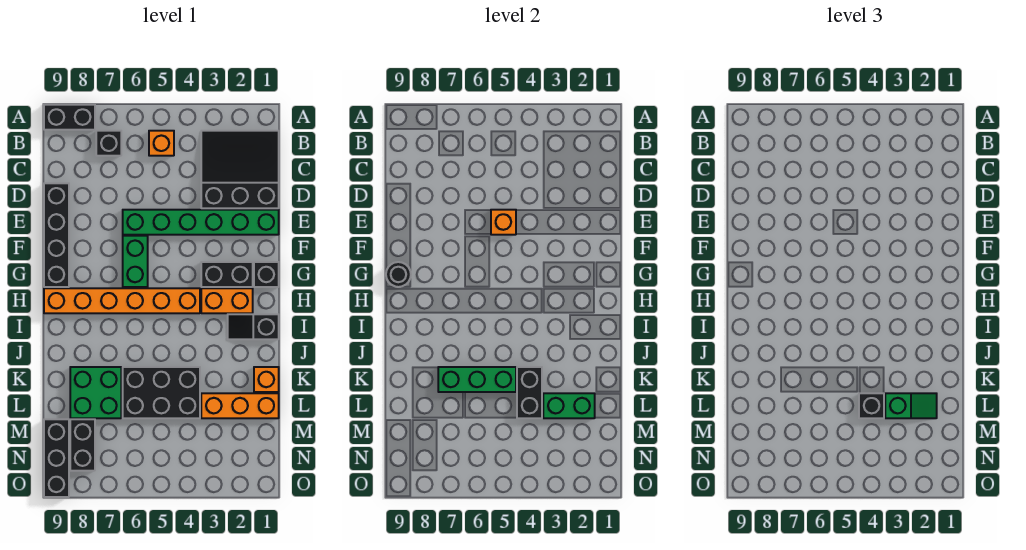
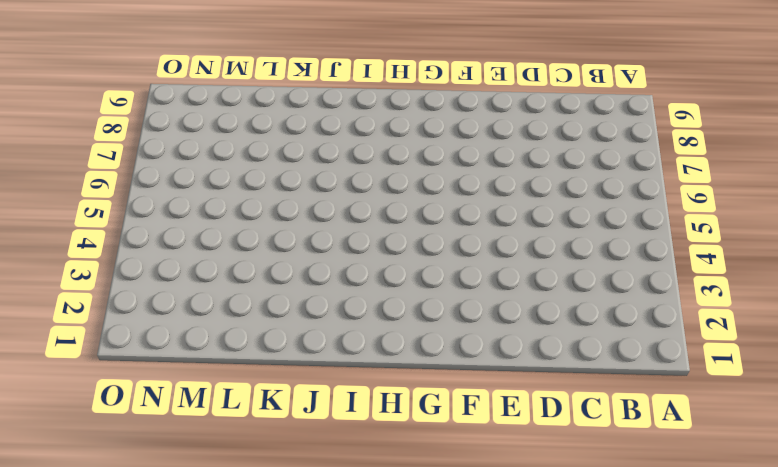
none -> black 1x2 brick [44,105,95,130]
none -> black 3x3 slope [201,131,279,208]
none -> orange 1x1 brick [149,131,174,156]

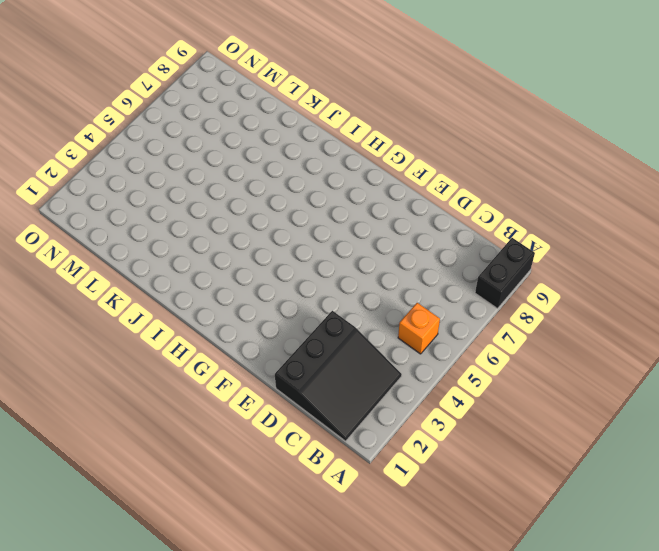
none -> black 1x1 brick [96,131,121,156]
none -> black 1x4 brick [44,183,69,287]
none -> green 1x6 brick [123,210,279,235]

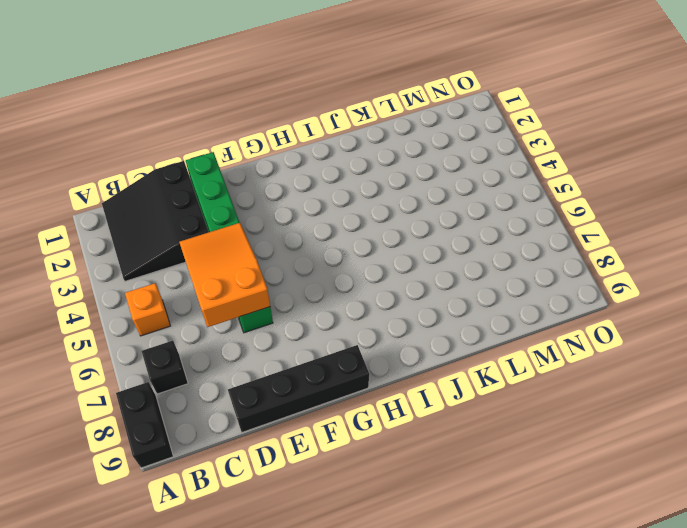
orange 2x3 slope [179,223,270,327] -> orange 1x1 brick [491,210,516,235]
none -> green 1x2 brick [123,236,148,287]
none -> black 1x1 brick [254,262,279,287]
none -> black 1x2 brick [201,262,253,287]

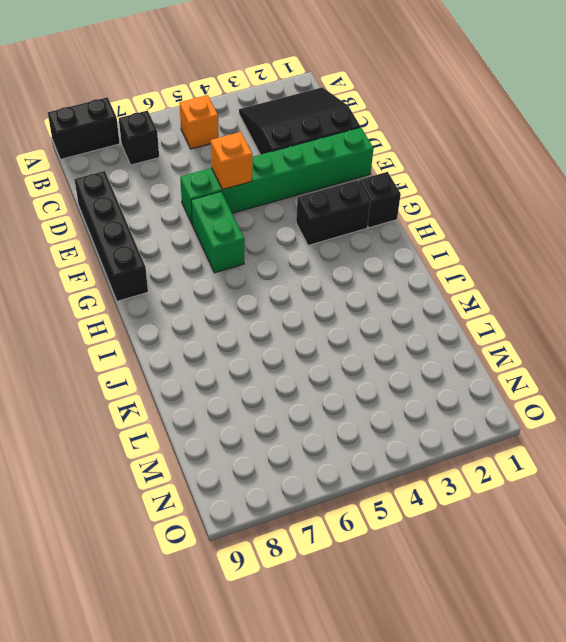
none -> orange 1x2 brick [201,288,253,313]
none -> orange 1x6 brick [44,288,200,313]
none -> black 1x2 slope [228,314,279,339]

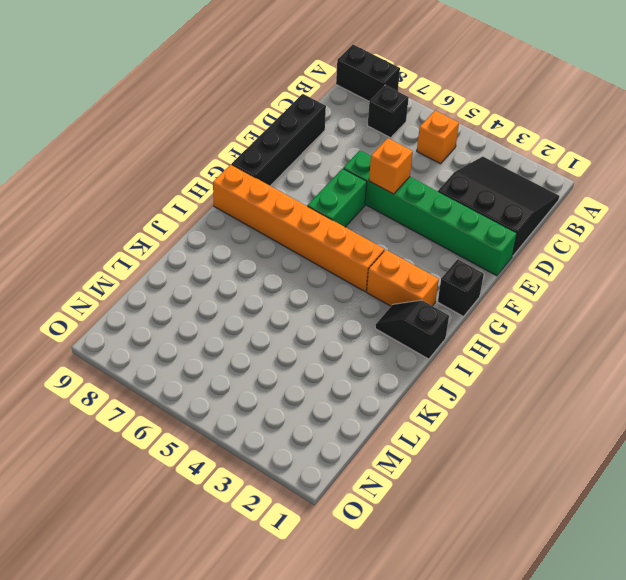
none -> black 1x2 brick [201,262,253,287]
none -> orange 1x1 brick [254,367,279,392]
none -> black 2x3 brick [123,367,200,418]

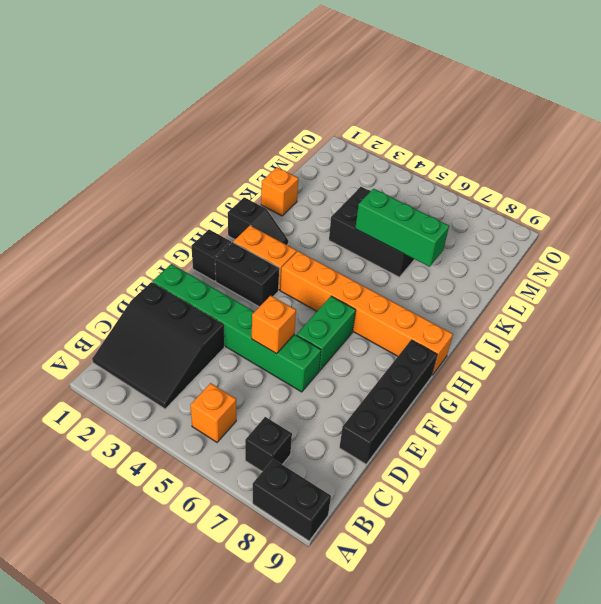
none -> green 2x2 brick [70,367,121,418]
none -> orange 1x3 brick [201,393,279,418]
none -> black 1x2 brick [70,419,95,471]

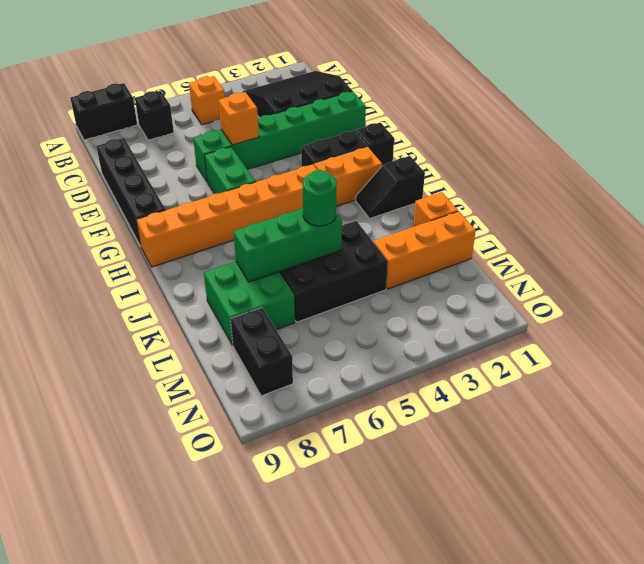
green 1x1 round brick [303,170,337,226] -> none
none -> black 1x3 brick [44,419,69,497]
none -> black 1x1 round brick [386,262,411,287]
none -> black 1x2 brick [517,367,542,418]

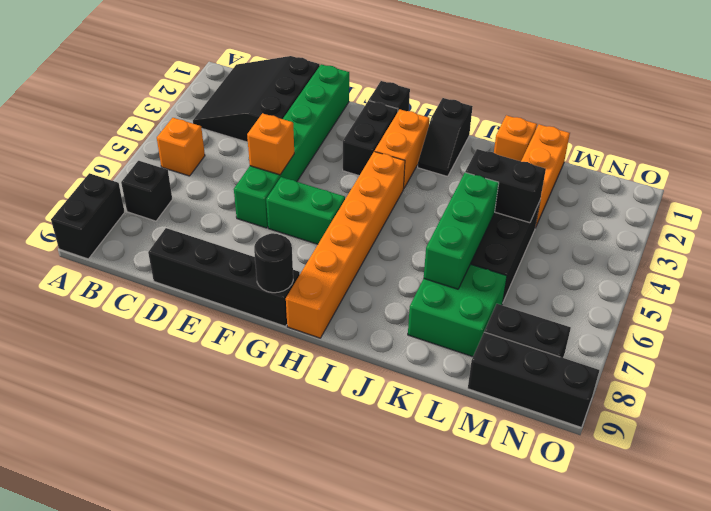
none -> green 1x2 brick [543,393,595,418]
none -> green 1x2 slope [885,393,937,418]
none -> black 1x1 brick [859,393,884,418]

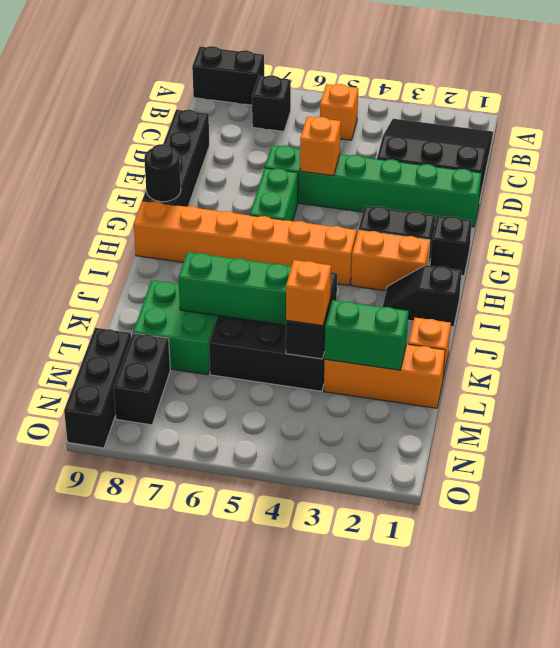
orange 1x1 brick [286,260,331,326] -> black 1x1 brick [859,393,884,418]
none -> green 1x2 slope [885,393,937,418]

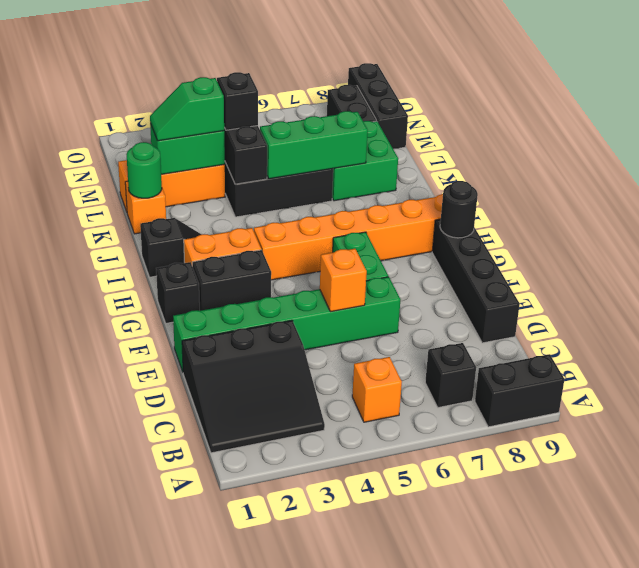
green 1x1 round brick [126,142,162,198] -> none

